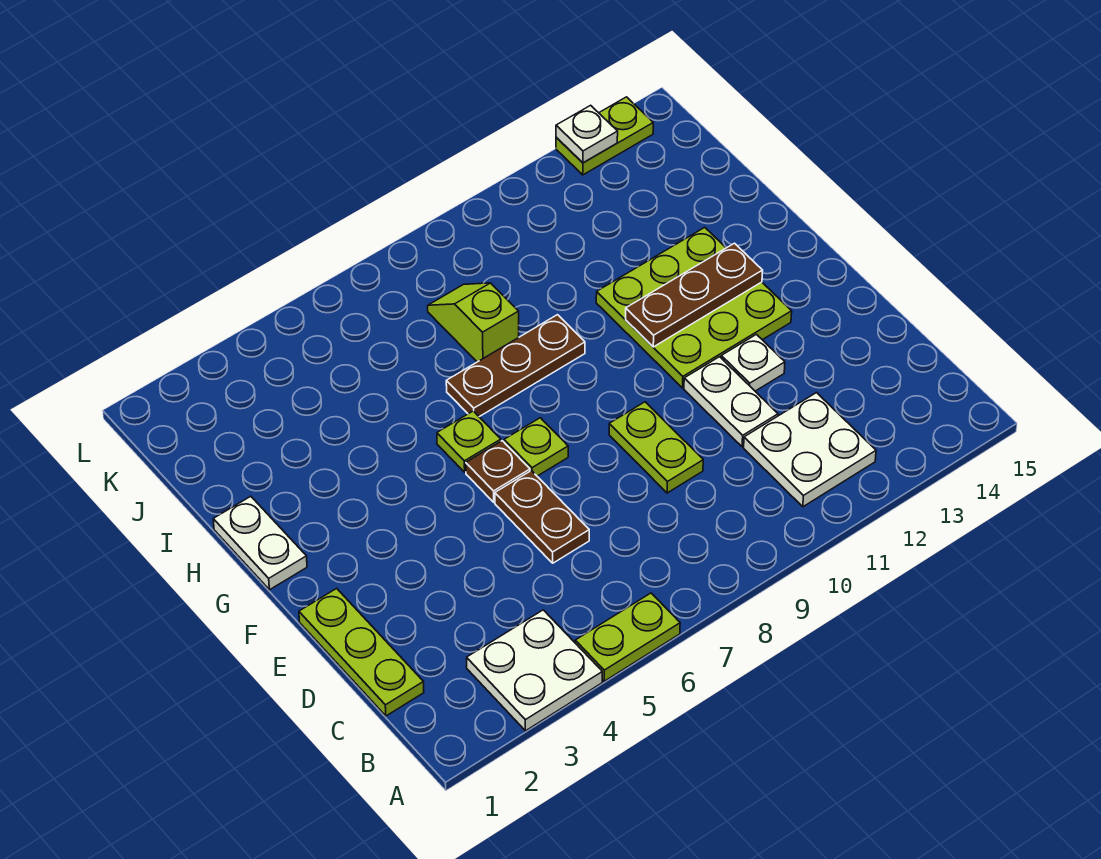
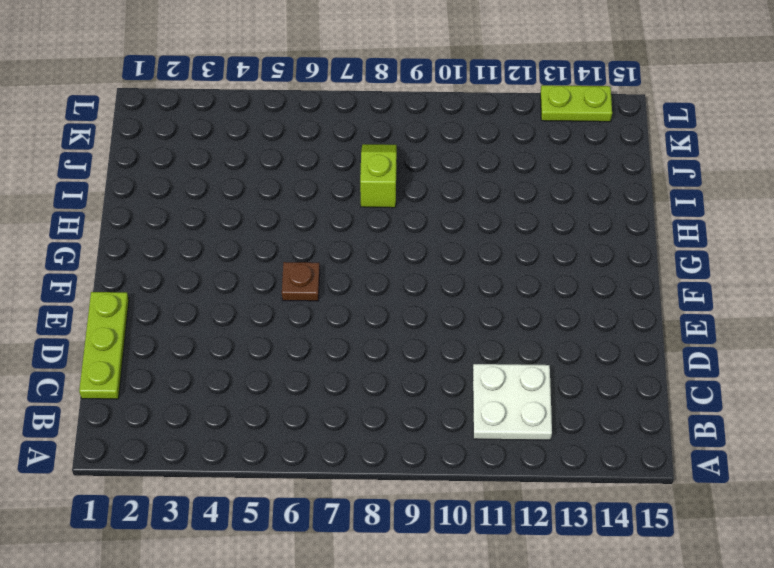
none -> white 2x2 plate [467,610,602,731]
none -> lime 1x2 plate [575,593,680,681]
none -> brown 1x2 plate [495,471,589,563]

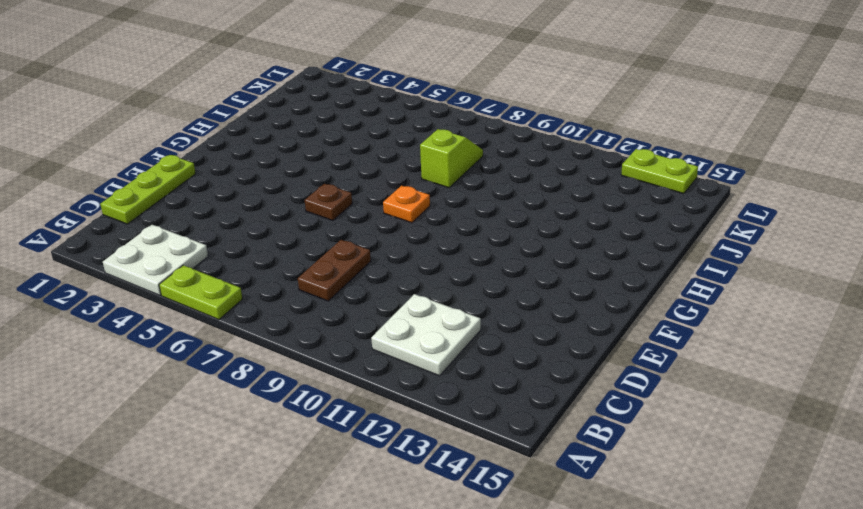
brown 1x2 plate [298,240,371,301] -> brown 1x2 plate moved to [495,471,589,563]
orange 1x1 plate [383,186,430,223] -> none
none -> lime 1x2 plate [609,402,703,493]
none -> white 1x2 plate [684,357,778,447]
none -> white 1x1 plate [721,334,785,391]

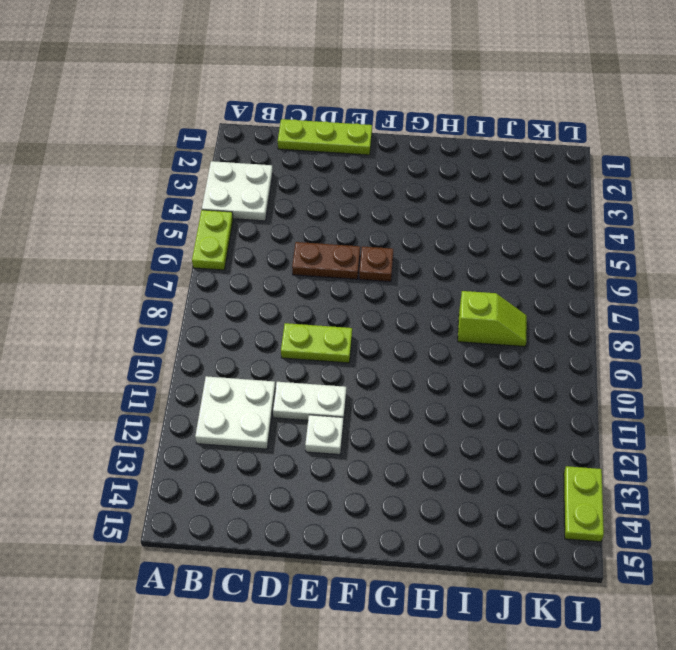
none -> lime 1x1 plate [504,418,568,476]
none -> lime 3x3 plate [596,227,792,388]
none -> white 1x2 plate [213,496,307,590]

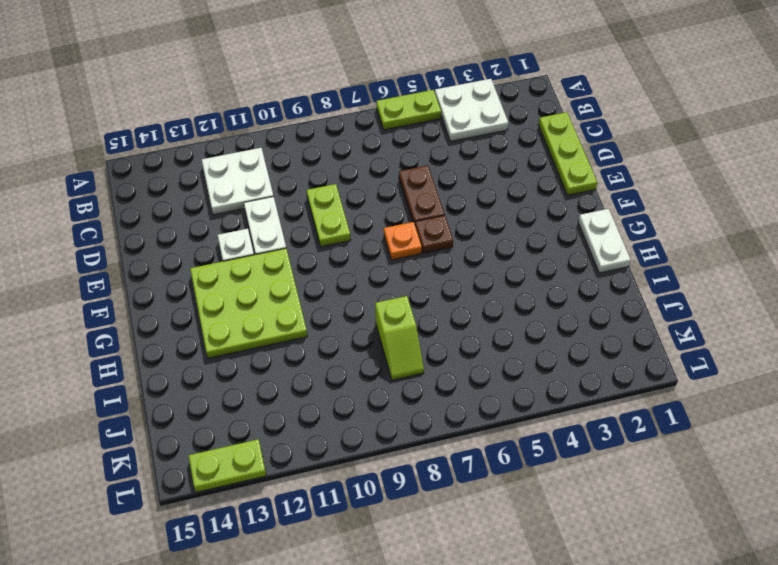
orange 1x1 plate [384,222,422,260] -> lime 1x1 plate [504,418,568,476]
none -> lime 1x1 plate [437,411,501,472]
none -> brown 1x3 plate [446,315,585,417]
none -> brown 1x3 plate [626,243,763,347]

